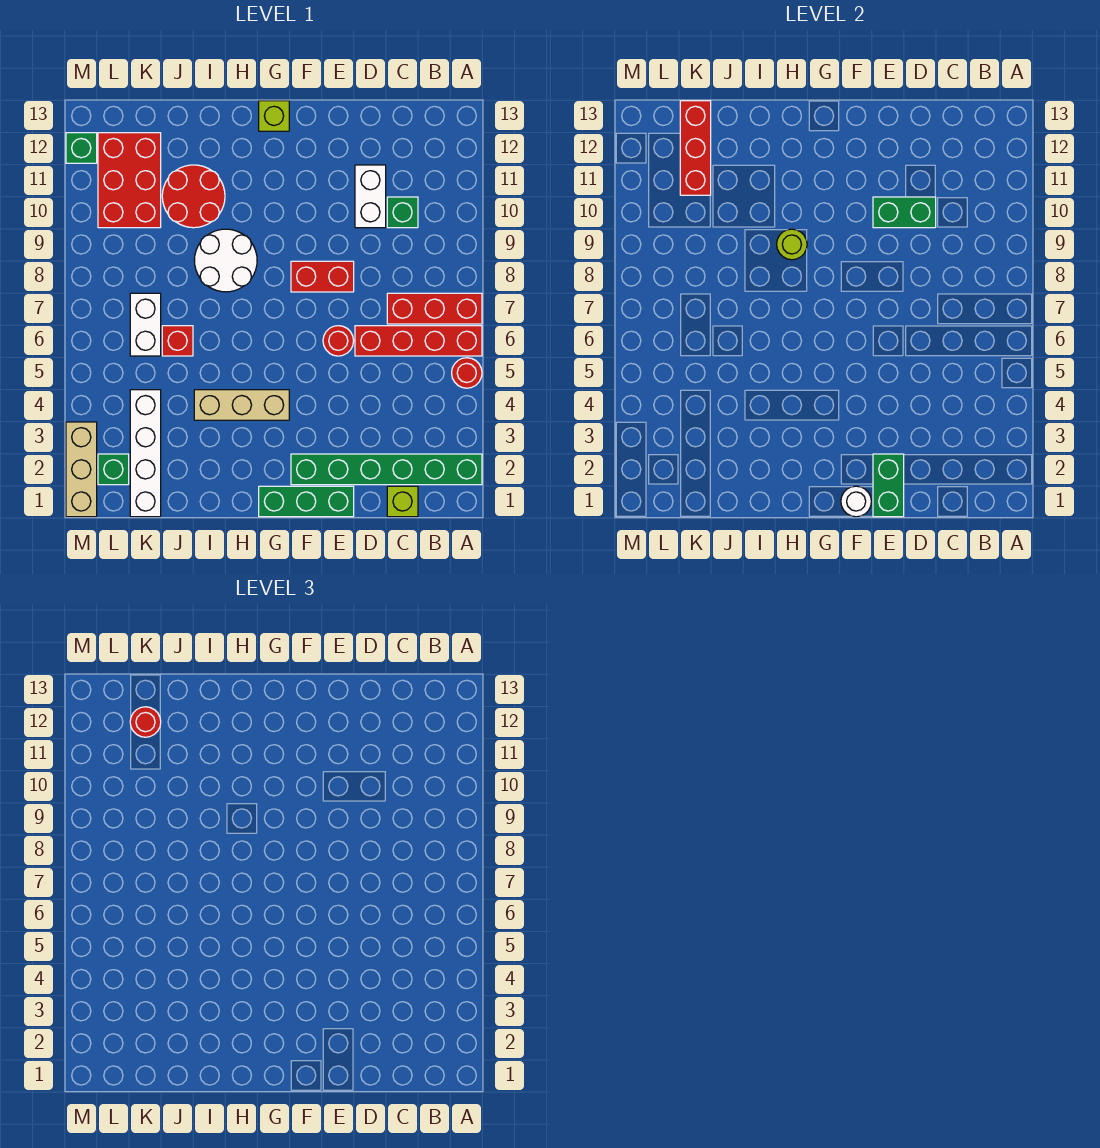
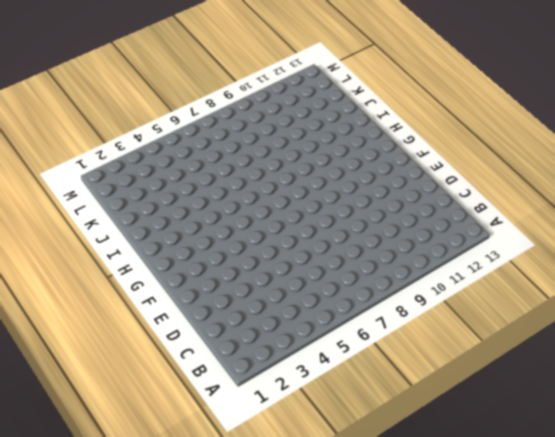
none -> green 1x6 brick [291,454,482,485]
none -> red 1x1 round brick [452,358,482,388]
none -> red 1x4 brick [355,326,482,356]

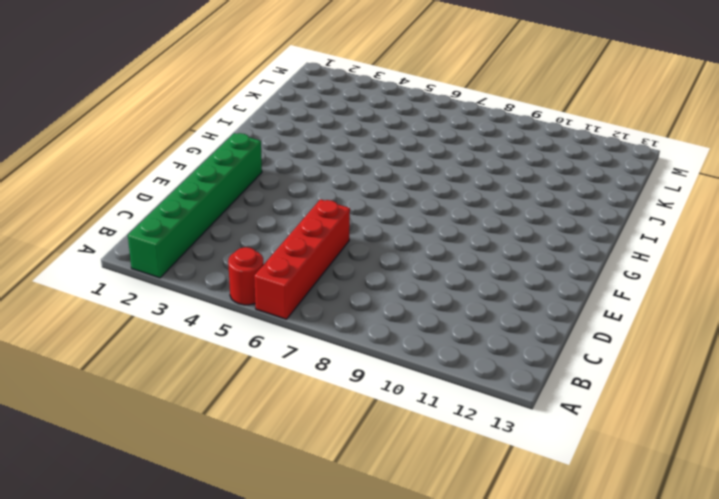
none -> red 1x3 brick [387,293,482,324]
none -> lime 1x1 brick [387,486,418,517]
none -> green 1x1 brick [387,197,418,228]

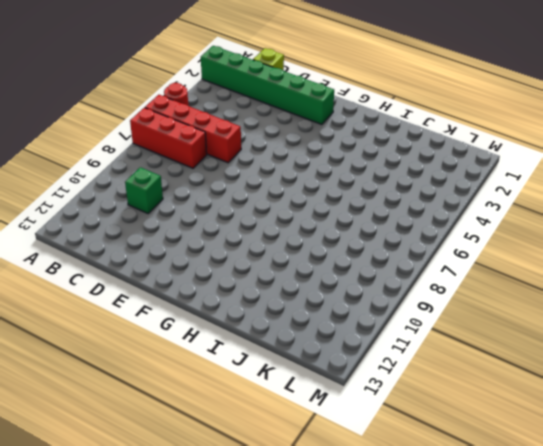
none -> white 1x2 brick [355,165,386,228]
none -> green 1x3 brick [259,486,354,517]
none -> red 1x1 round brick [323,326,354,356]

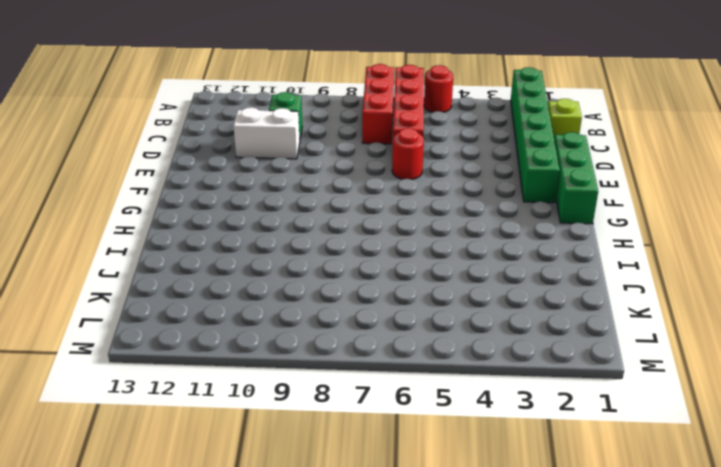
none -> red 1x2 brick [291,261,354,292]
none -> tan 1x3 brick [194,390,289,420]
none -> lime 1x1 brick [259,101,289,131]

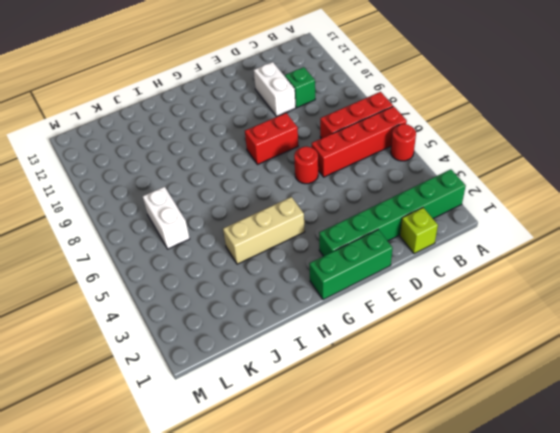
none -> lime 1x1 brick [259,101,289,131]
none -> white 2x2 round brick [194,229,257,292]
none -> red 2x2 round brick [162,165,225,228]

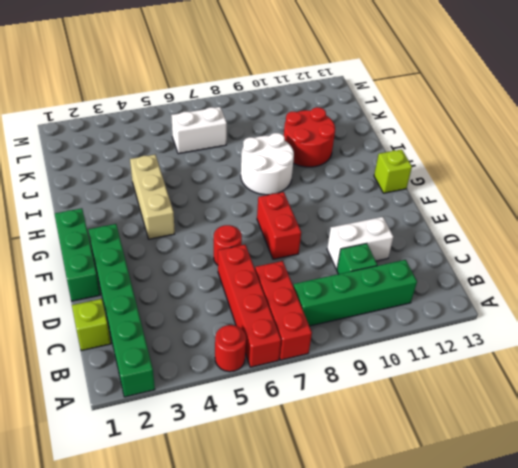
green 1x4 brick [293,260,417,326] -> none
none -> red 1x1 brick [162,326,193,356]
none -> white 1x4 brick [130,390,161,517]
none -> red 2x3 brick [98,133,161,228]

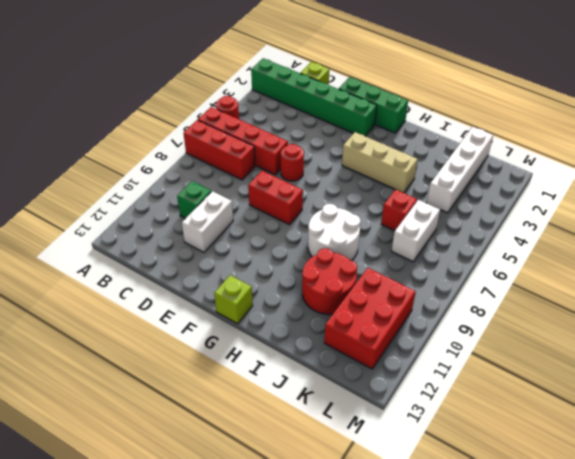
none -> green 1x1 brick [98,454,129,485]
none -> tan 1x3 brick [66,422,97,517]
none -> green 1x1 brick [66,133,97,163]

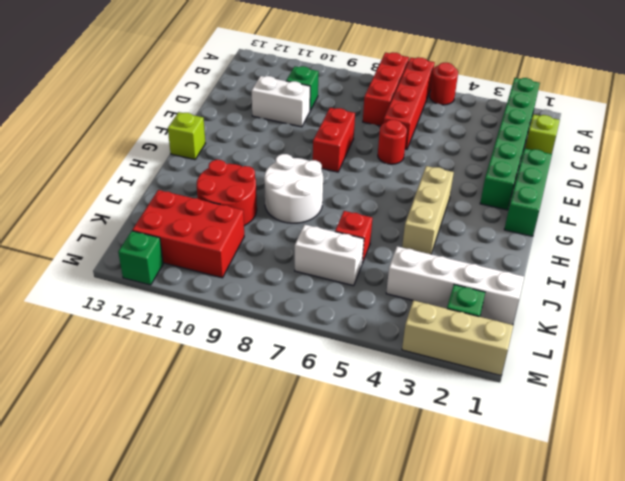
none -> green 1x2 brick [873,197,936,228]
none -> green 1x2 brick [873,454,904,517]
none -> white 1x1 round brick [841,486,871,517]

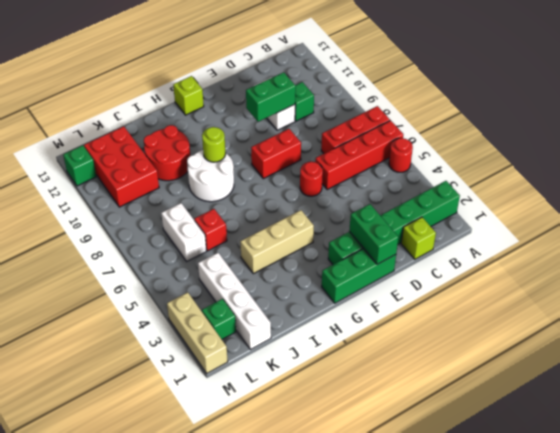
none -> white 1x1 round brick [841,486,871,517]
none -> red 1x3 brick [680,101,711,195]
none -> red 1x1 round brick [130,707,161,737]

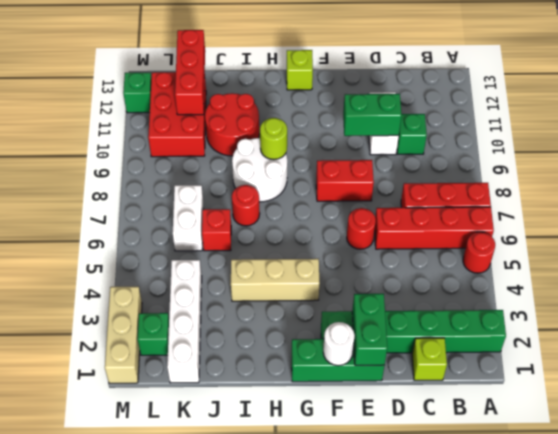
red 1x1 round brick [232,185,260,226] -> red 1x1 round brick moved to [130,707,161,737]

